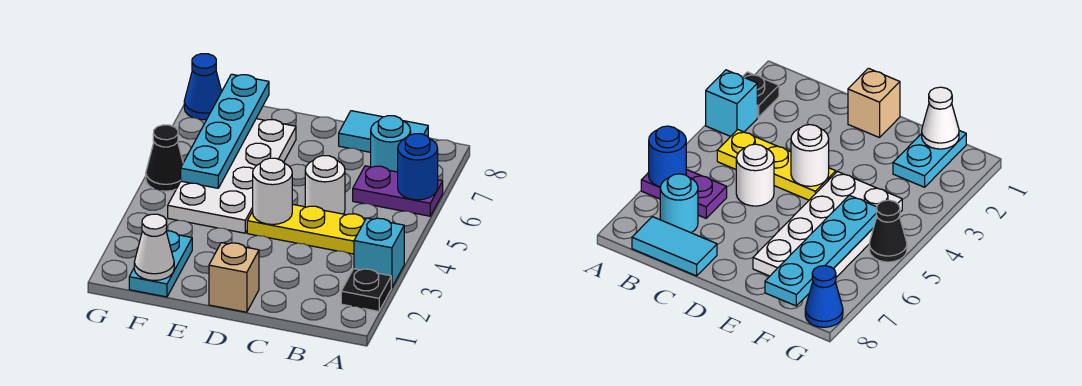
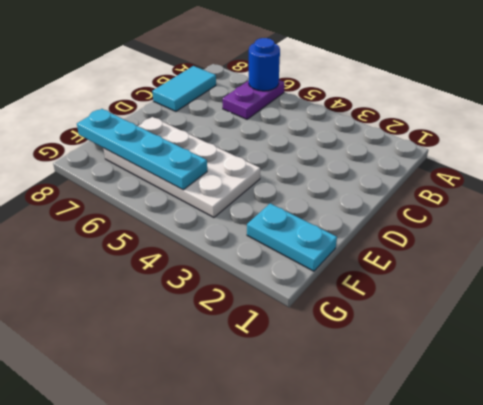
none -> black 1x1 plate [341,269,391,311]
none -> cyan 1x1 brick [354,218,404,288]
none -> yellow 1x3 plate [247,204,366,254]

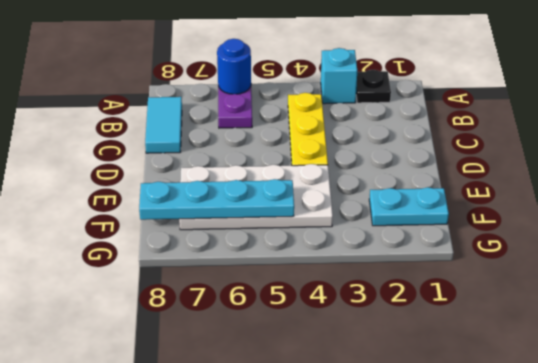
none -> cyan 1x1 round brick [371,116,411,172]
none -> white 1x1 round brick [305,156,345,214]
none -> tan 1x1 brick [209,243,259,312]

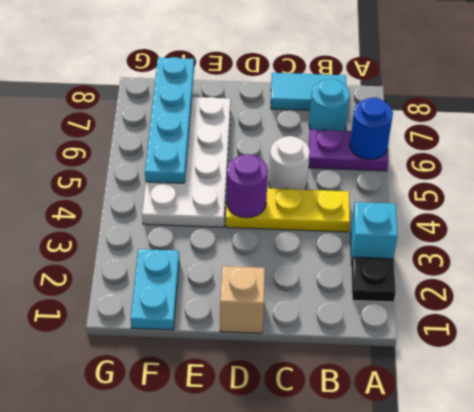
purple 1x1 round brick [227,154,268,218] -> white 1x1 round brick [253,158,292,224]
none -> black 1x1 cone [146,125,183,191]
none -> blue 1x1 cone [184,54,222,120]
none -> white 1x1 cone [134,214,174,281]

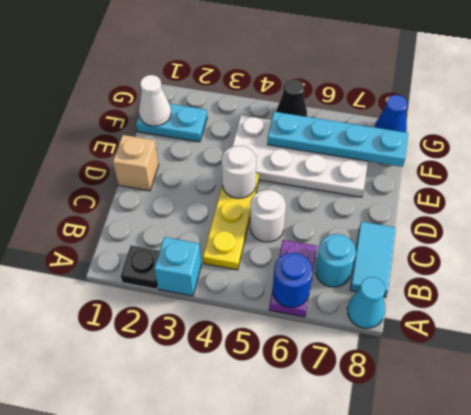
cyan 1x1 cone [347,277,385,328] -> none

